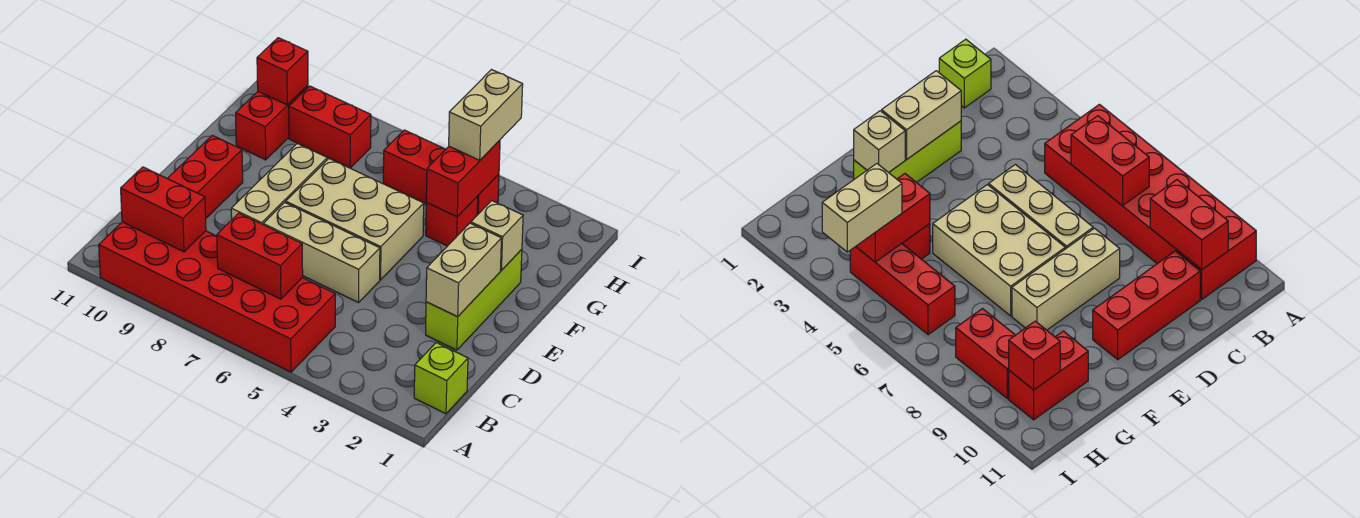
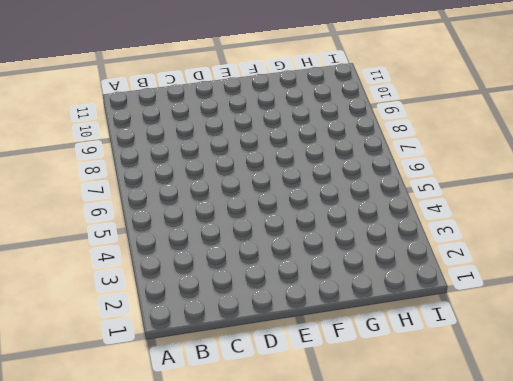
none -> red 2x6 brick [99,222,335,372]
none -> lime 1x1 brick [414,343,468,414]
none -> red 1x3 brick [167,135,243,218]

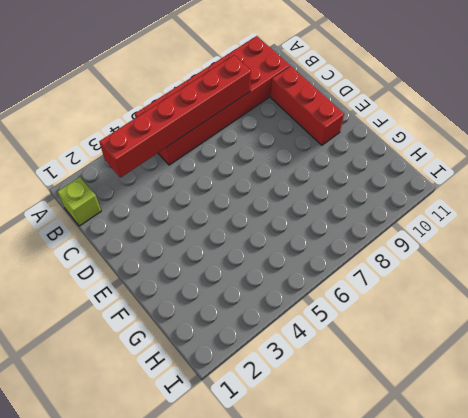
red 1x6 brick [99,55,251,178] -> red 1x2 brick [217,213,303,299]
none -> lime 1x3 brick [426,249,522,350]
none -> tan 1x3 brick [263,202,380,303]
none -> tan 1x3 brick [231,143,327,224]

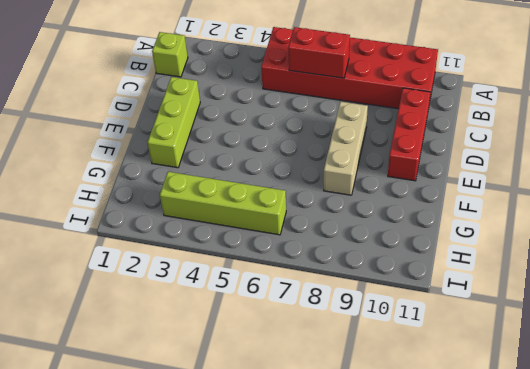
lime 1x4 brick [160,172,286,235] -> red 1x3 brick [383,130,499,215]
none -> tan 1x3 brick [263,202,380,303]
none -> tan 2x3 brick [286,158,424,280]
none -> red 1x1 brick [426,196,478,246]

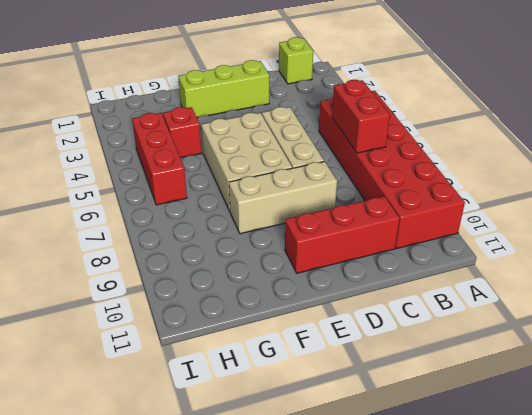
none -> red 1x2 brick [236,85,308,160]
none -> red 1x2 brick [289,86,371,168]
none -> red 1x2 brick [121,167,206,252]

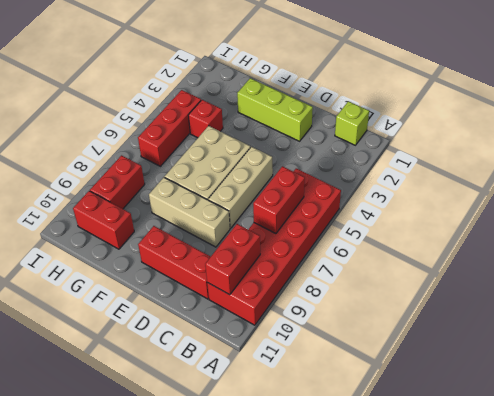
none -> tan 1x2 brick [426,223,502,317]
none -> tan 1x1 brick [471,200,523,270]
none -> red 1x2 brick [426,140,500,217]

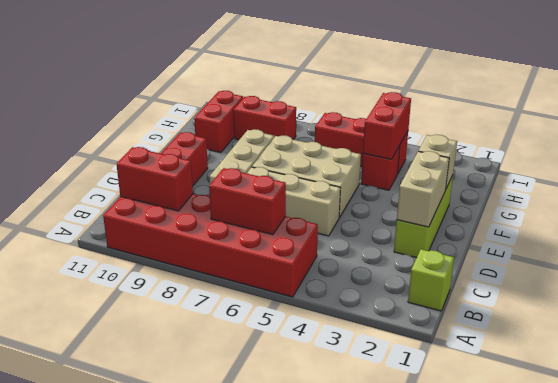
none -> red 1x1 brick [257,38,308,105]
none -> tan 1x2 brick [449,70,523,160]

